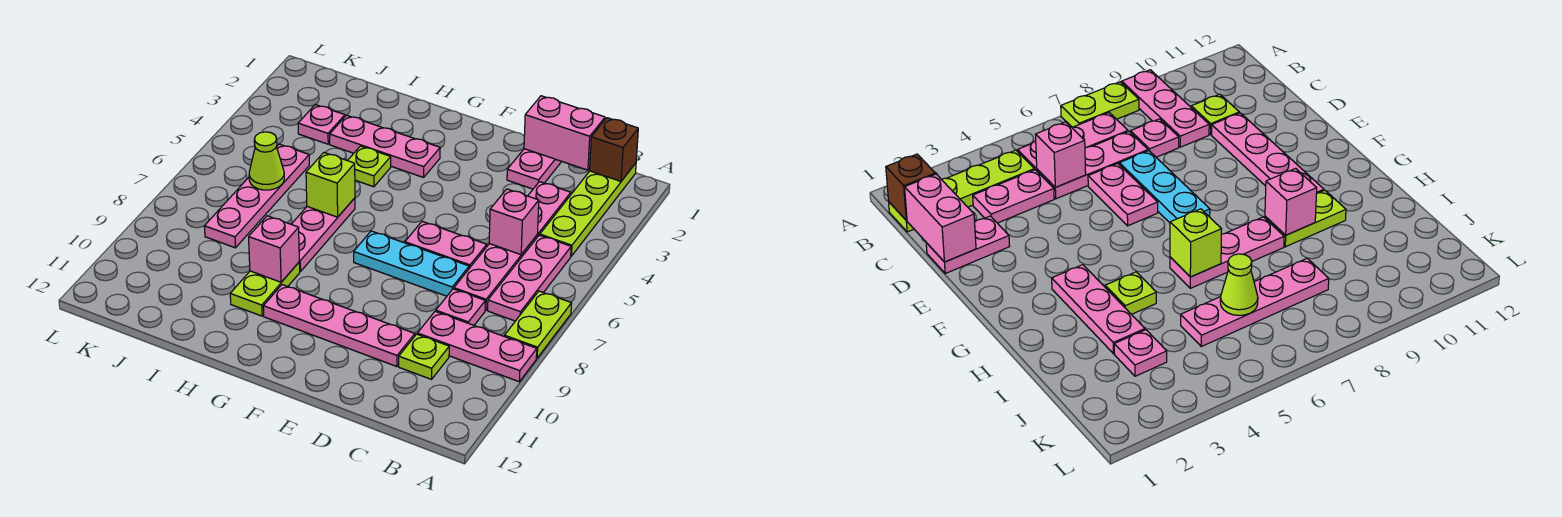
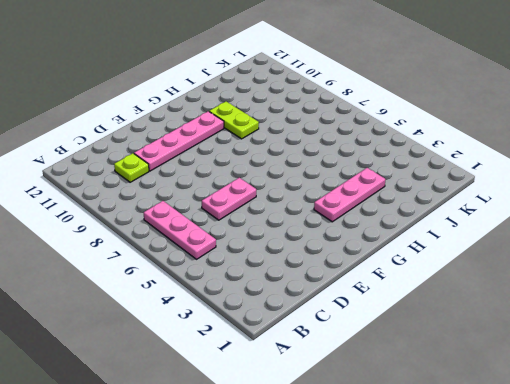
none -> lime 1x2 plate [504,291,572,358]
none -> pink 1x3 plate [417,311,537,382]
none -> lime 1x4 plate [540,163,636,256]

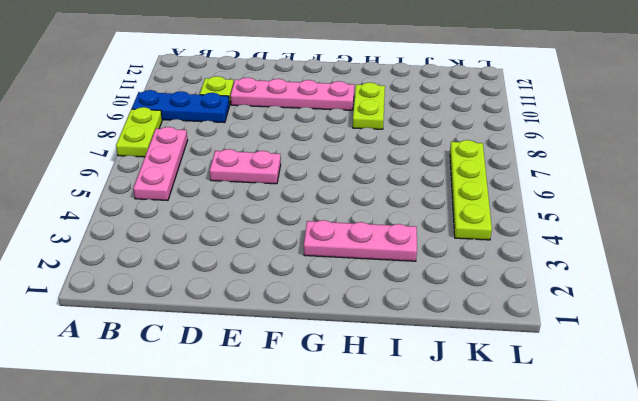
blue 1x3 plate [132,90,229,123] -> pink 1x3 plate [417,311,537,382]
lime 1x4 plate [450,140,492,240] -> lime 1x4 plate moved to [540,163,636,256]
none -> pink 1x2 plate [528,182,571,237]
none -> pink 1x3 plate [454,236,537,310]
none -> pink 1x1 plate [436,289,485,325]

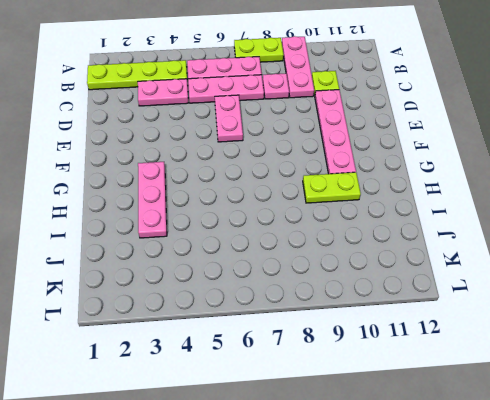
none -> pink 1x2 plate [507,149,562,189]
none -> cyan 1x3 plate [354,231,469,296]
none -> lime 1x1 plate [348,146,391,187]

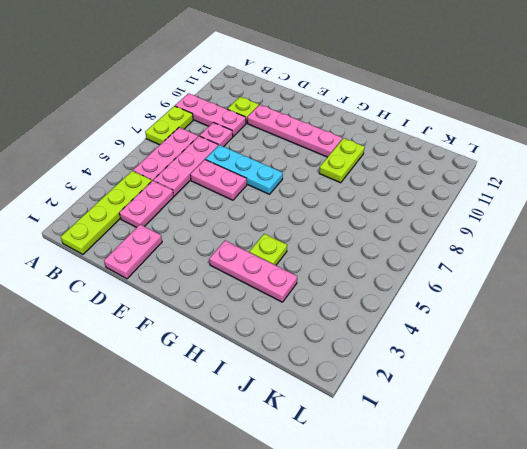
none -> pink 1x3 plate [291,198,355,272]
none -> pink 1x1 plate [298,105,345,144]
none -> pink 1x4 plate [205,144,309,248]

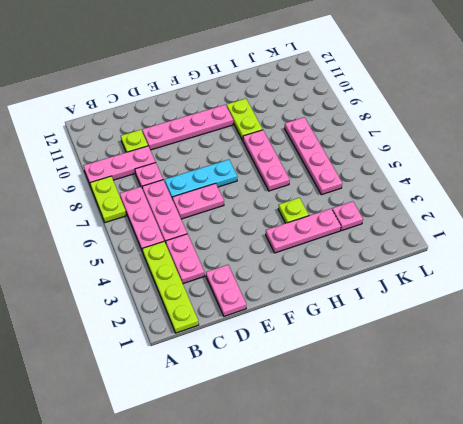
none -> brown 1x1 brick [590,118,638,181]
none -> pink 1x2 brick [524,96,605,170]
none -> pink 1x1 brick [489,189,539,255]

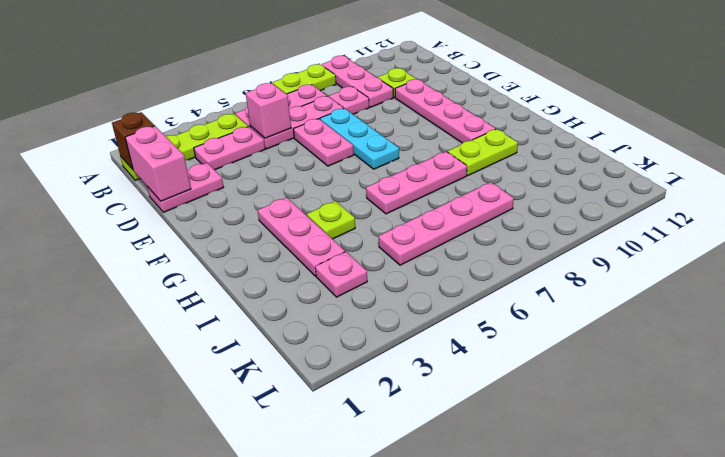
none -> lime 1x1 brick [306,153,355,217]
none -> pink 1x1 brick [249,216,299,282]
none -> lime 1x1 cone [249,132,284,190]

